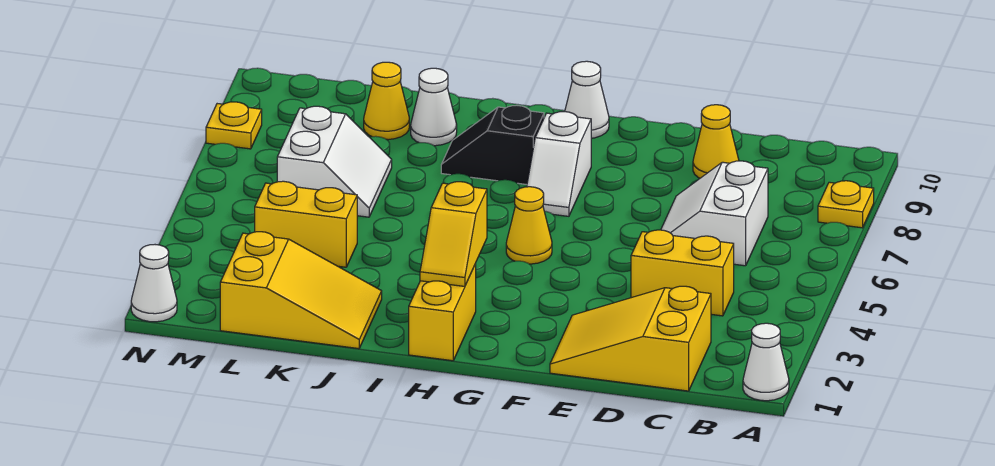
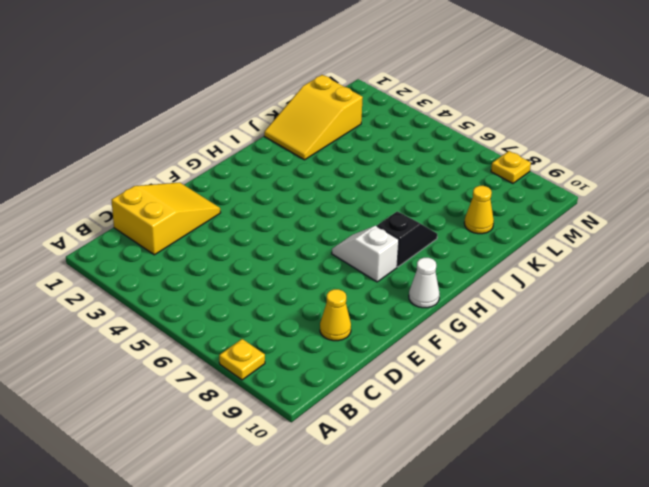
none -> white 1x1 cone [743,323,789,401]
none -> yellow 1x2 brick [631,230,734,316]
none -> white 2x2 slope [661,161,768,266]

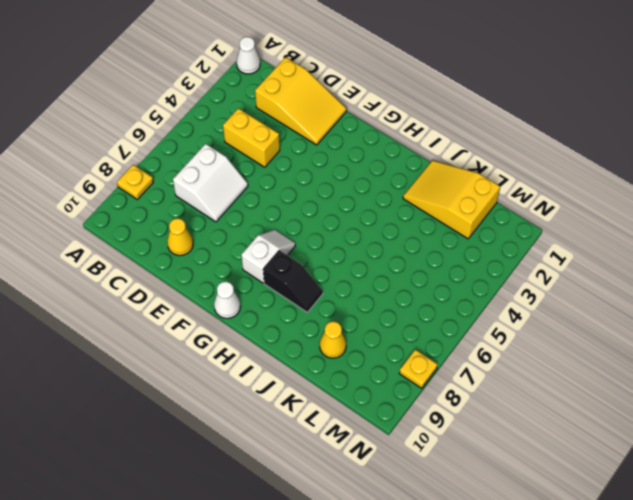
none -> yellow 1x1 cone [506,187,552,264]
none -> yellow 1x2 brick [409,264,476,361]
none -> white 1x1 cone [411,68,457,146]

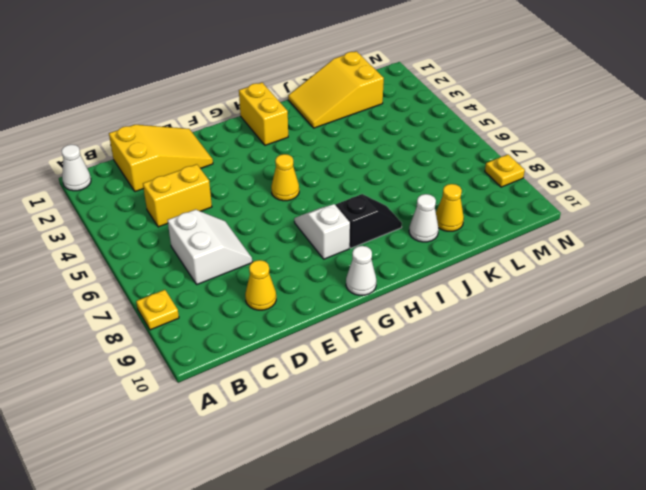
none -> yellow 1x2 brick [255,181,357,267]
none -> white 2x2 slope [277,106,392,217]
none -> white 1x1 cone [131,245,177,322]

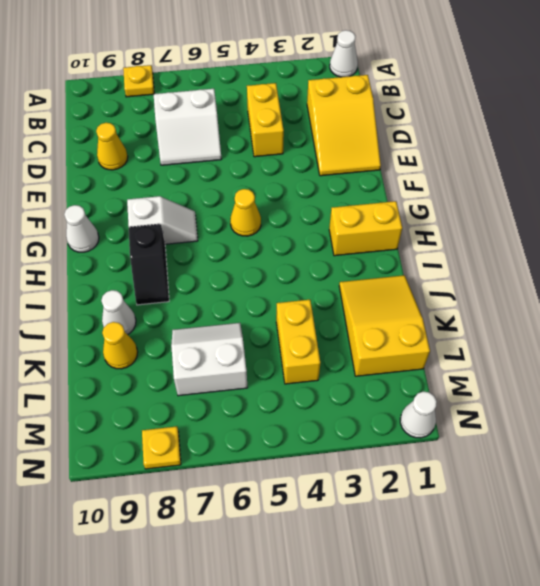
none -> yellow 1x2 slope [420,182,487,287]

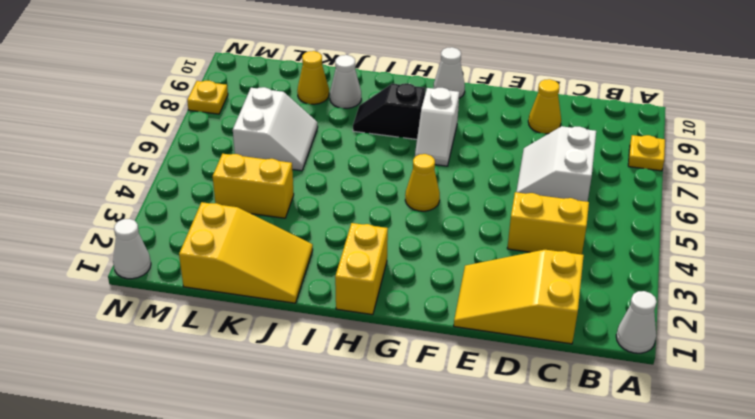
none -> yellow 1x2 slope [420,182,487,287]

